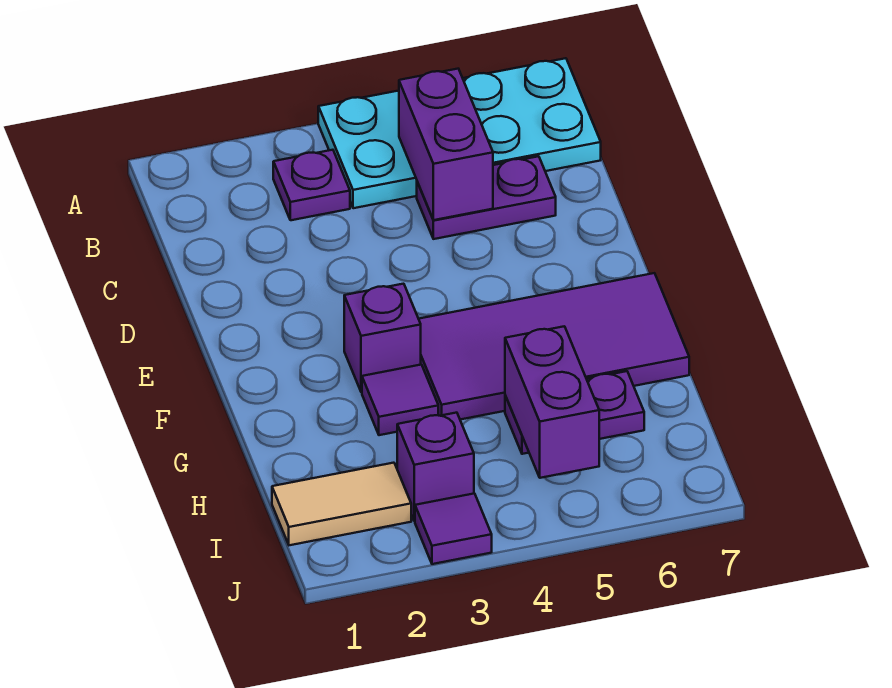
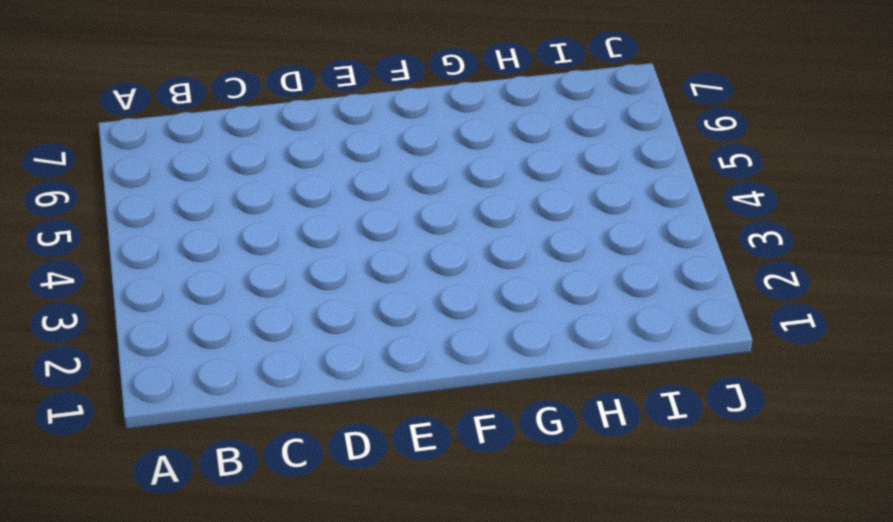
none -> cyan 2x4 plate [318,58,601,208]
none -> purple 1x1 plate [273,150,350,220]
none -> purple 1x2 plate [417,156,556,239]

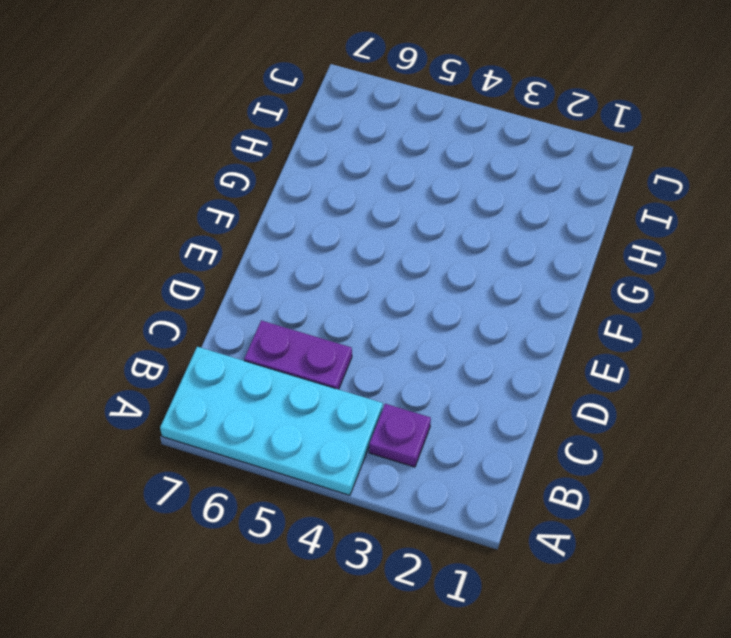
none -> purple 1x1 brick [344,284,421,392]
none -> purple 2x4 tile [419,273,689,420]
none -> purple 1x1 tile [362,365,438,435]

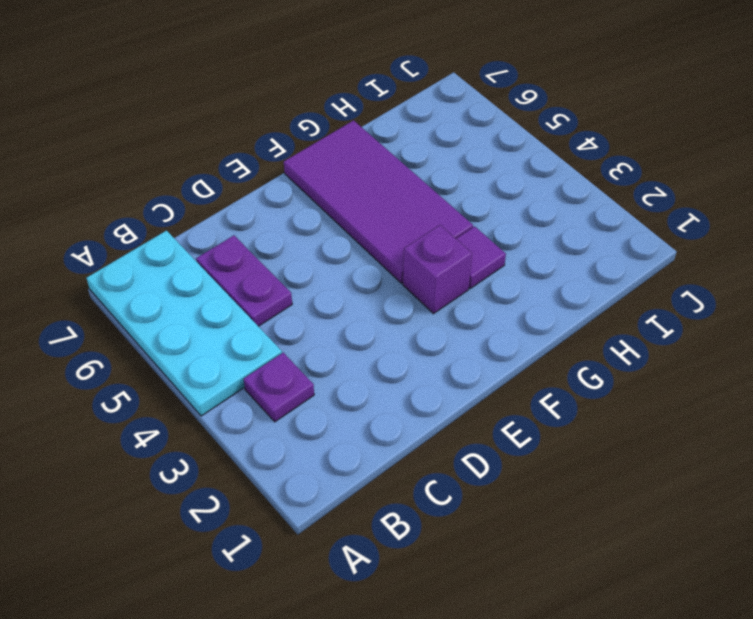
none -> purple 1x2 plate [505,371,644,454]
none -> tan 1x2 tile [272,463,411,545]
none -> purple 1x1 brick [397,413,474,521]

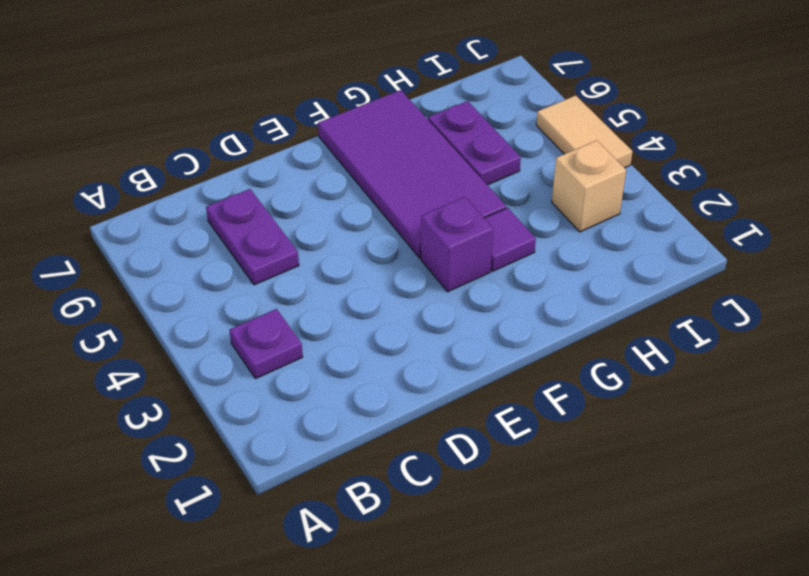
tan 1x1 brick [552,140,626,232] -> purple 1x1 brick [397,413,474,521]
tan 1x2 tile [536,96,633,168] -> tan 1x2 tile moved to [272,463,411,545]
none -> cyan 2x4 plate [318,58,601,208]
none -> purple 1x1 tile [415,493,492,564]
none -> purple 1x2 brick [399,69,493,220]

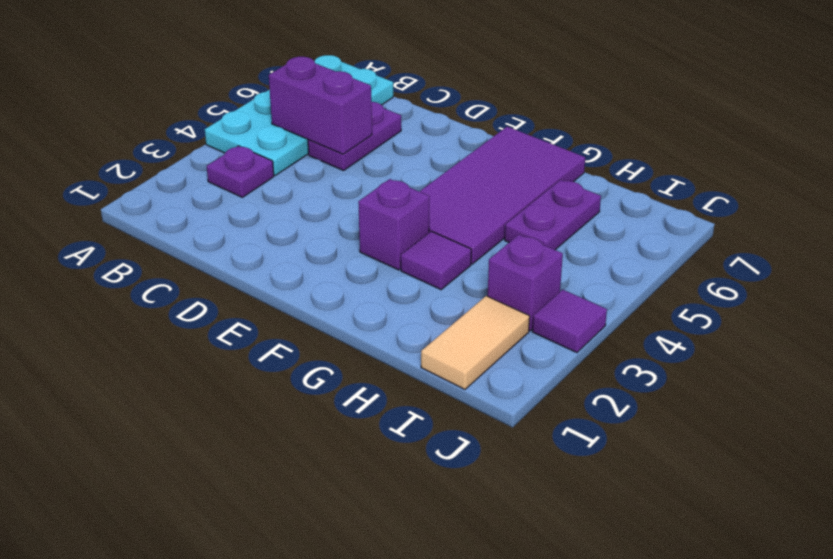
none -> purple 1x2 brick [505,326,599,478]

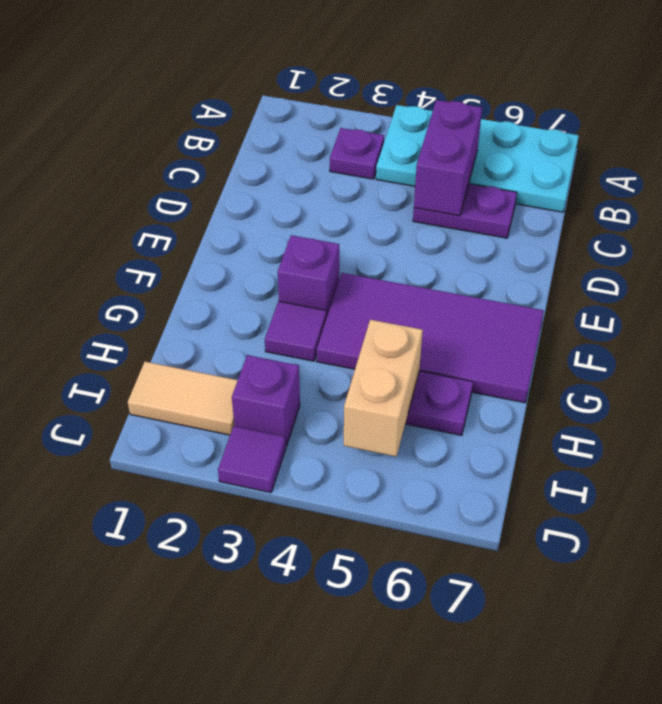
tan 1x2 brick [344,320,423,456] -> purple 1x2 brick [505,326,599,478]

